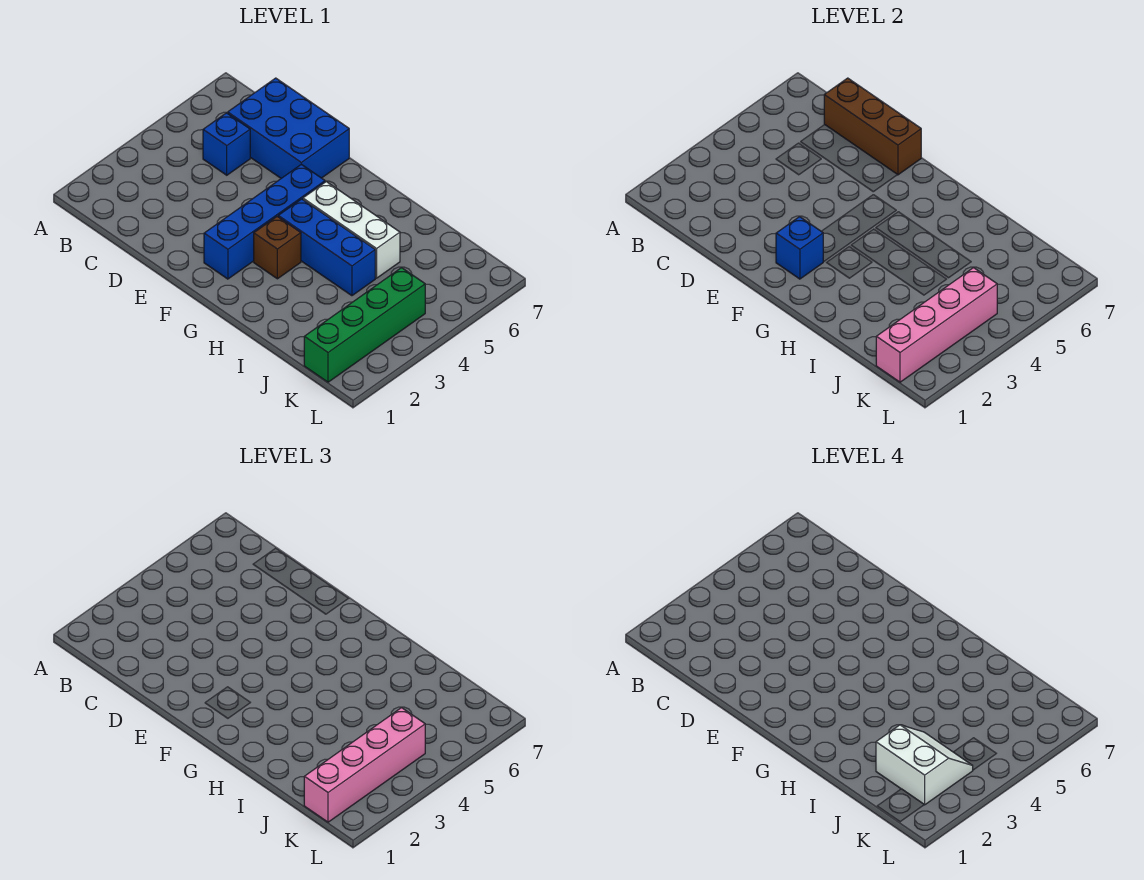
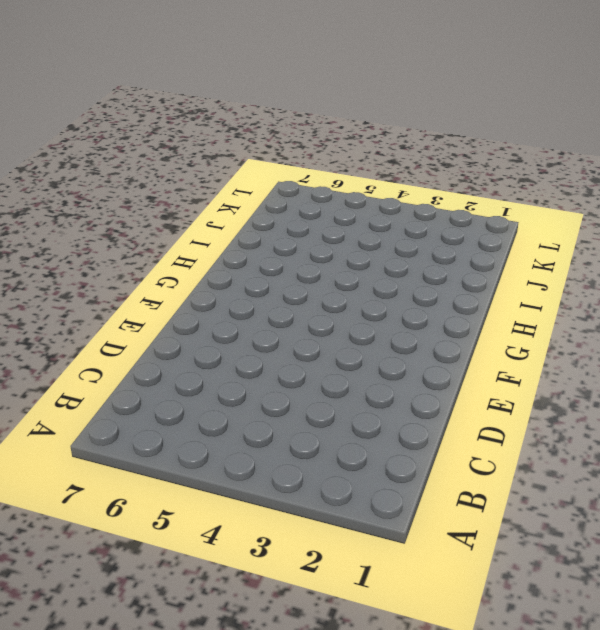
none -> blue 1x1 brick [203,113,250,175]
none -> blue 2x3 brick [228,78,349,178]
none -> blue 1x4 brick [204,164,325,279]

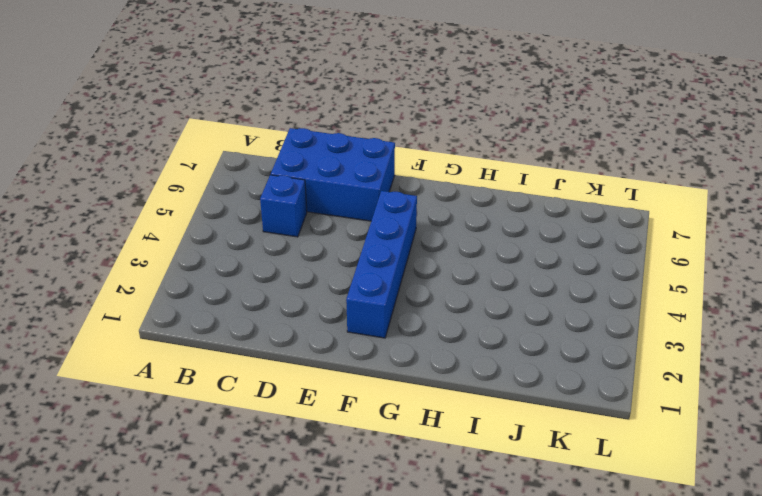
none -> brown 1x1 brick [254,217,301,279]
none -> blue 1x3 brick [278,199,375,296]
none -> white 1x3 brick [303,182,400,278]

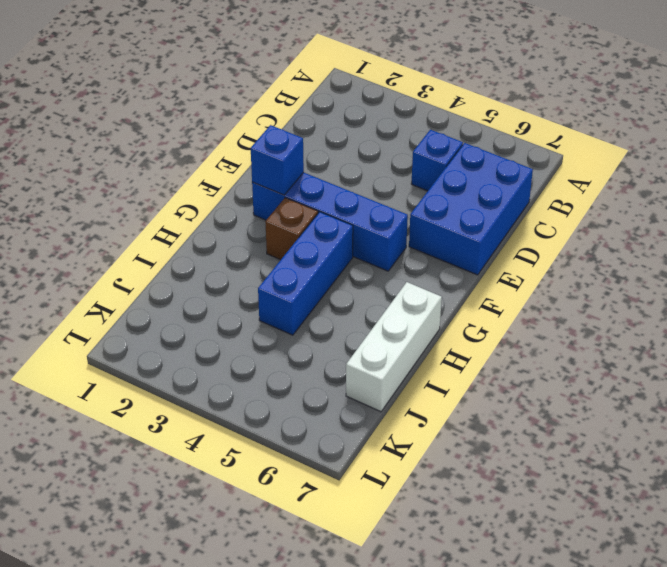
white 1x3 brick [346,282,442,412] -> white 1x3 brick moved to [303,182,400,278]
none -> green 1x4 brick [304,268,425,382]
none -> brown 1x3 brick [824,78,921,175]
none -> pink 1x4 brick [876,268,997,382]

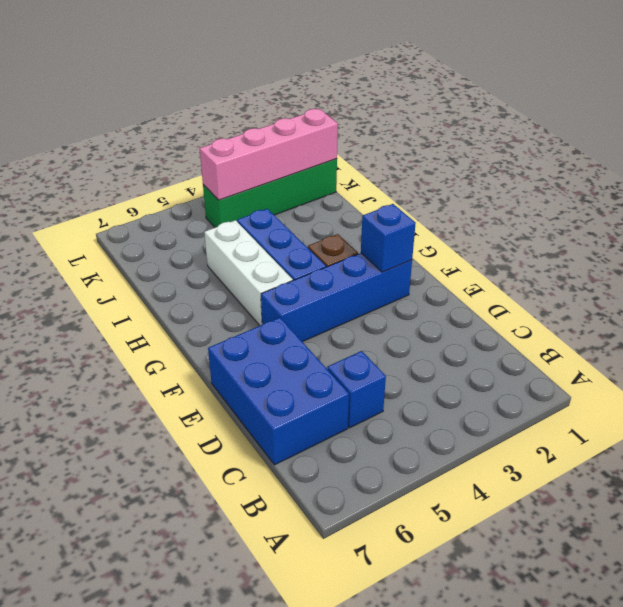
none -> brown 1x3 brick [824,78,921,175]
none -> pink 1x4 brick [304,708,425,822]
none -> white 2x2 slope [876,725,973,805]

